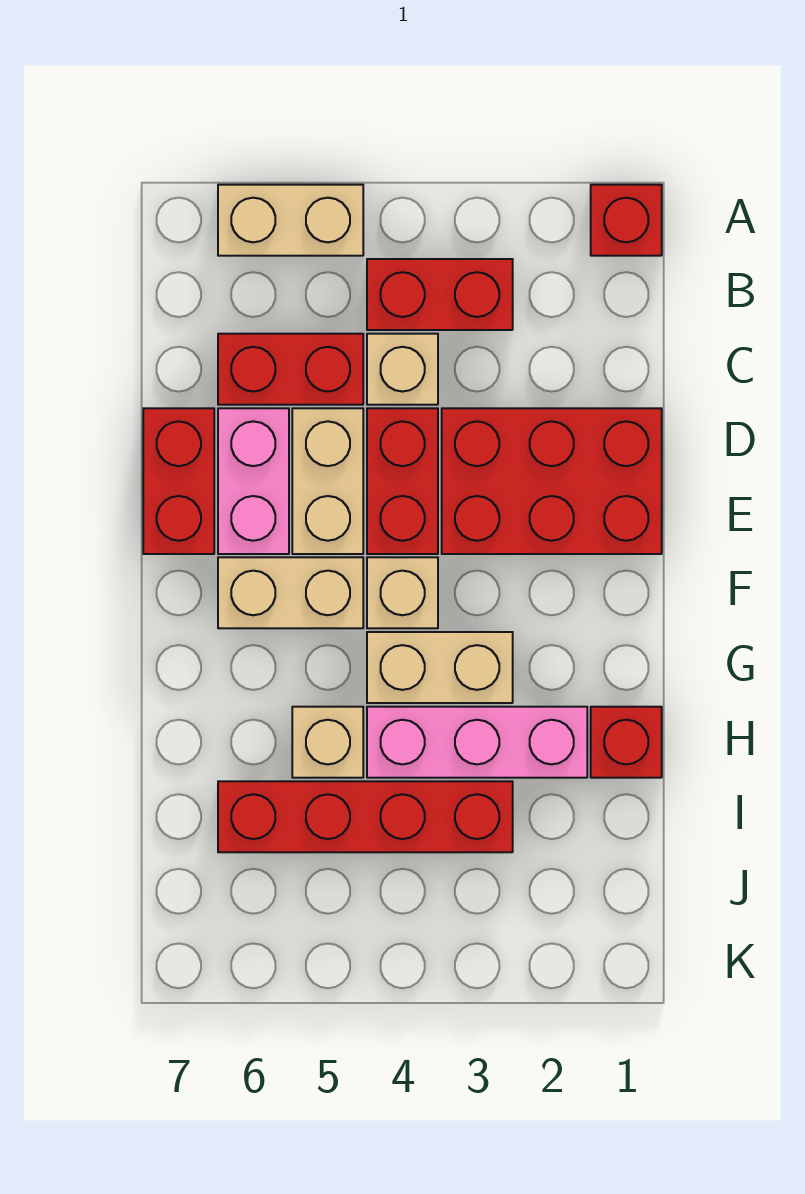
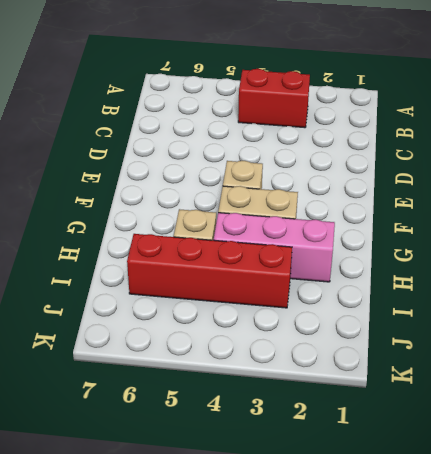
none -> red 1x1 brick [591,185,662,256]
none -> tan 1x2 brick [218,185,363,256]
none -> tan 1x1 brick [367,334,438,405]

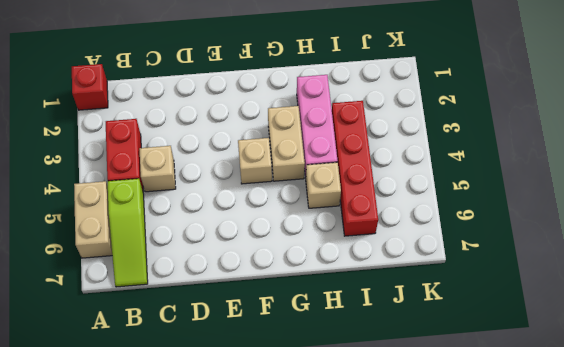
lime 1x3 slope [108,179,148,287] -> none
none -> red 1x2 brick [218,334,363,405]
none -> red 2x3 brick [442,408,662,554]
none -> red 1x2 brick [367,408,438,554]

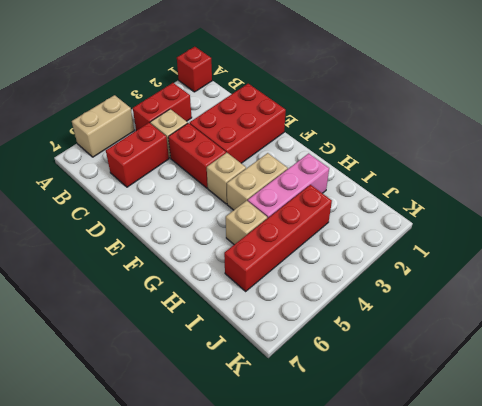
none -> tan 1x2 brick [292,408,363,554]
none -> pink 1x2 brick [218,408,289,554]
none -> red 1x2 brick [143,408,214,554]

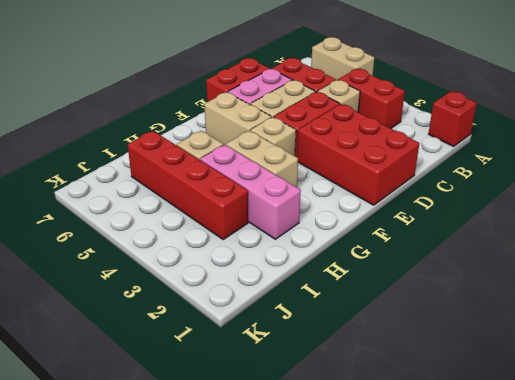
none -> red 1x1 brick [591,707,662,778]

